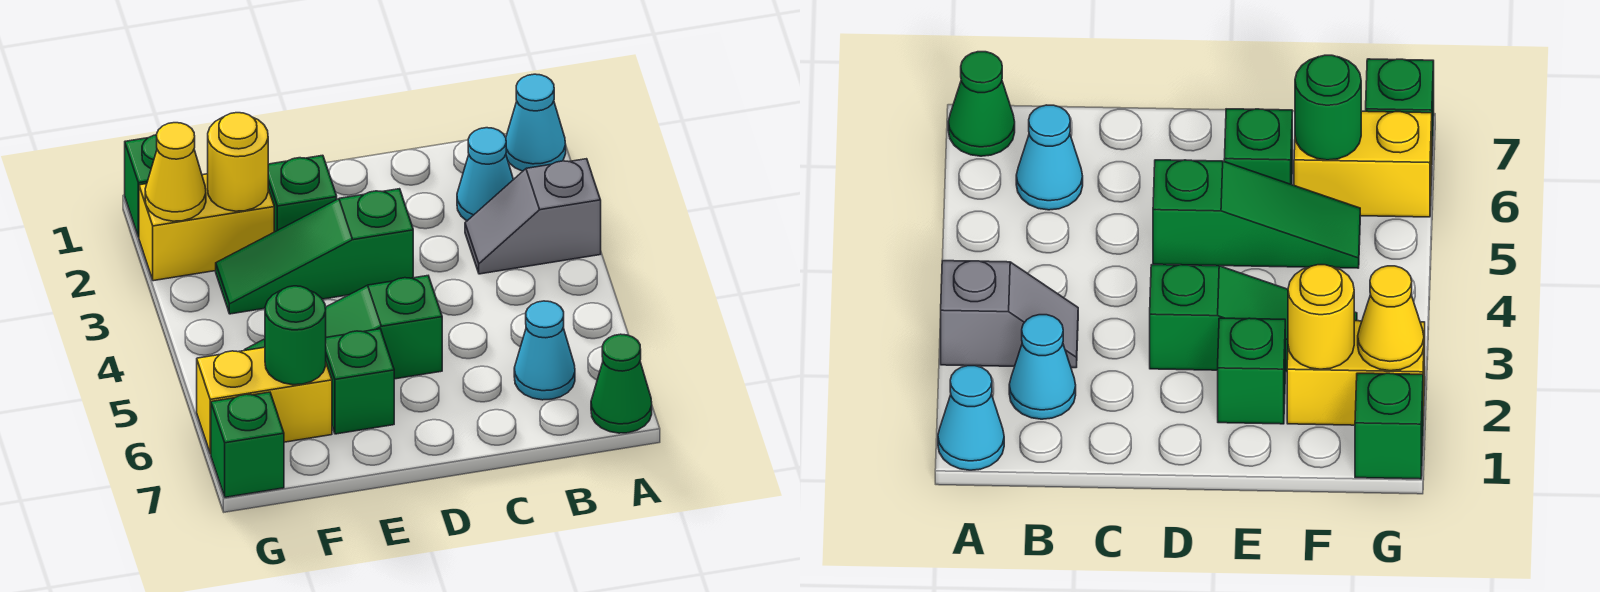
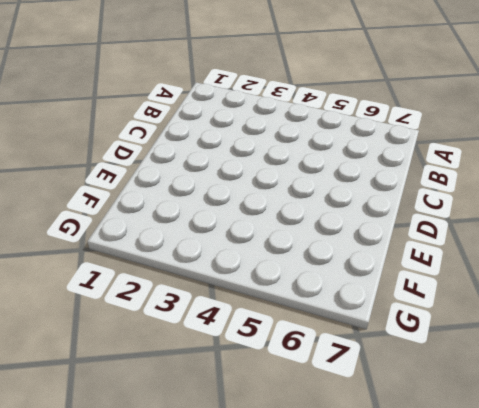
none -> cyan 1x1 cone [506,74,566,171]
none -> grey 1x2 slope [465,159,601,274]
none -> green 1x1 cone [591,334,652,433]

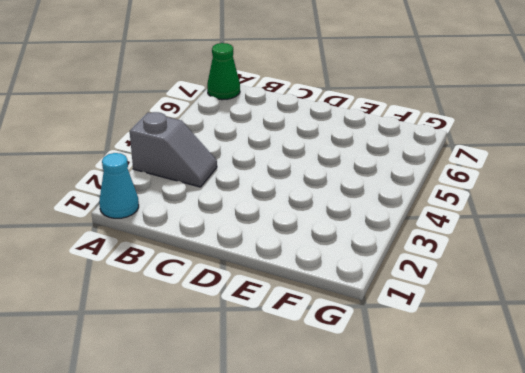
none -> cyan 1x1 cone [457,128,513,221]
none -> cyan 1x1 cone [514,301,575,400]
none -> green 1x3 slope [216,189,413,314]

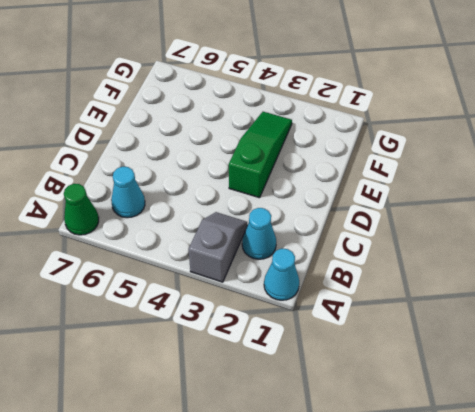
none -> green 1x3 slope [245,276,442,379]
none -> green 1x1 brick [268,155,337,232]
none -> green 1x1 brick [326,329,394,434]

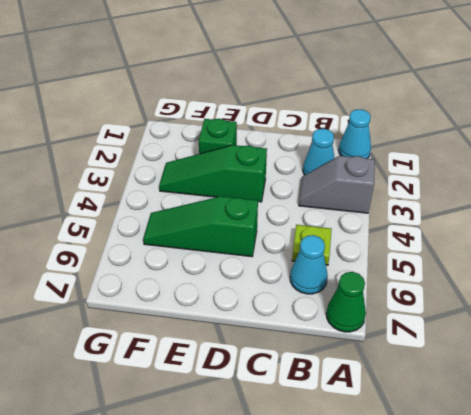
lime 1x1 plate [292,225,332,265] -> none
none -> green 1x1 brick [326,329,394,434]
none -> yellow 1x2 brick [139,174,274,281]
none -> yellow 1x2 brick [197,347,332,454]

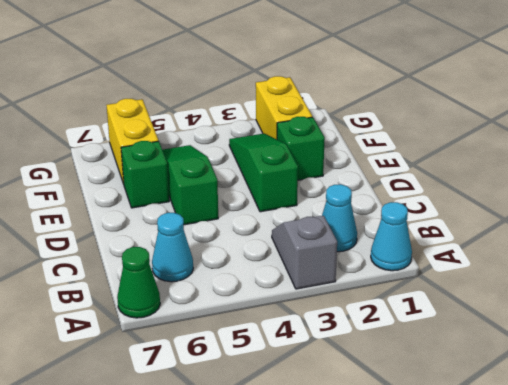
none -> green 1x1 brick [125,135,157,237]
none -> green 1x1 brick [211,392,284,497]
none -> yellow 1x1 round brick [208,113,268,211]

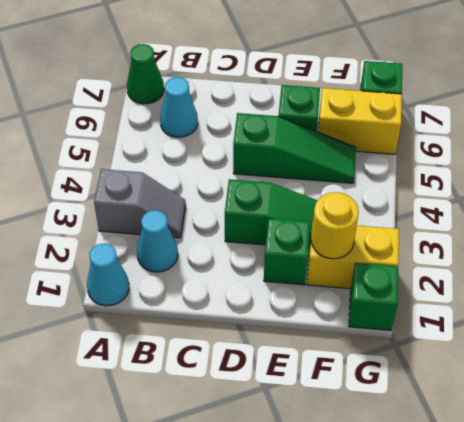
none -> green 1x1 round brick [265,286,326,385]
none -> yellow 1x1 cone [145,123,206,221]

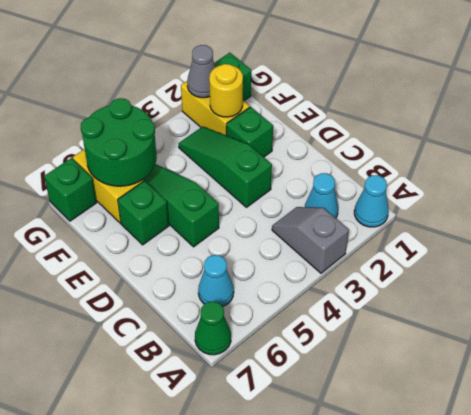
green 2x2 round brick [81,98,157,186] -> green 1x1 round brick [265,286,326,385]
grey 1x1 cone [187,45,215,98] -> yellow 1x1 cone [145,123,206,221]

